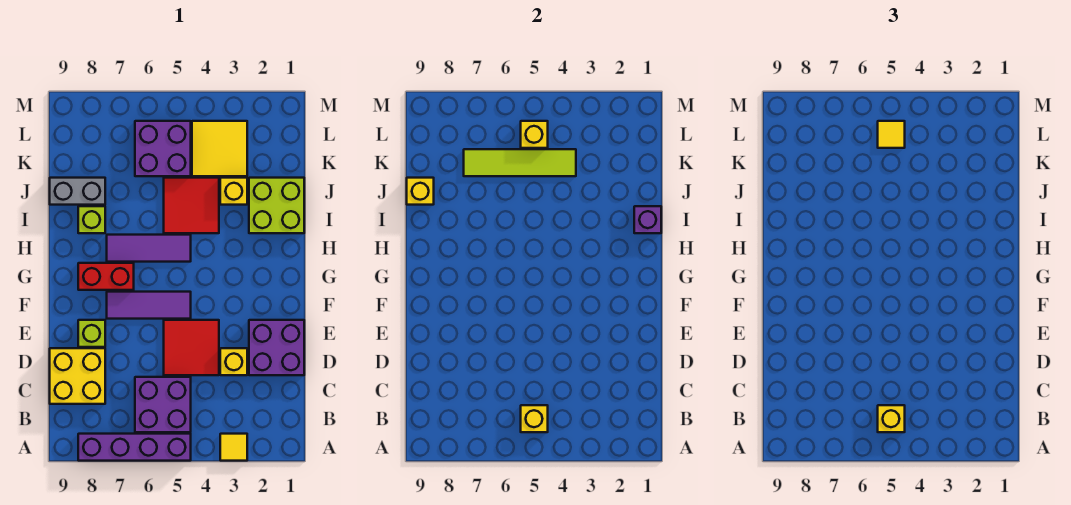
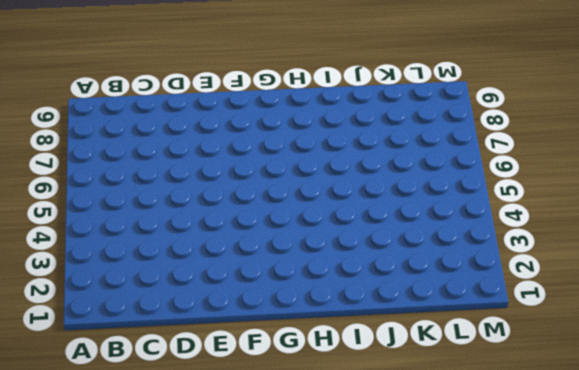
none -> yellow 1x1 tile [220,434,247,461]
none -> purple 1x4 brick [78,434,191,461]
none -> purple 2x2 brick [135,377,191,432]

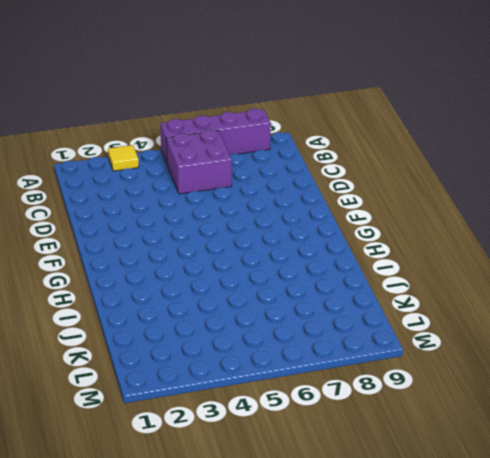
none -> yellow 2x2 brick [50,348,105,404]
none -> purple 2x2 brick [249,320,304,375]
none -> yellow 1x1 brick [220,348,247,375]

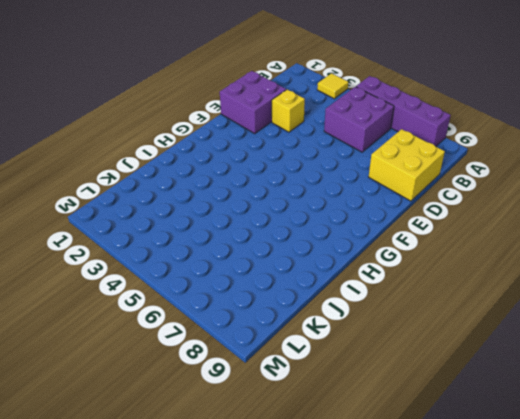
none -> red 2x2 tile [164,320,219,375]
none -> lime 1x1 brick [78,320,105,347]
none -> purple 1x3 tile [107,292,191,319]

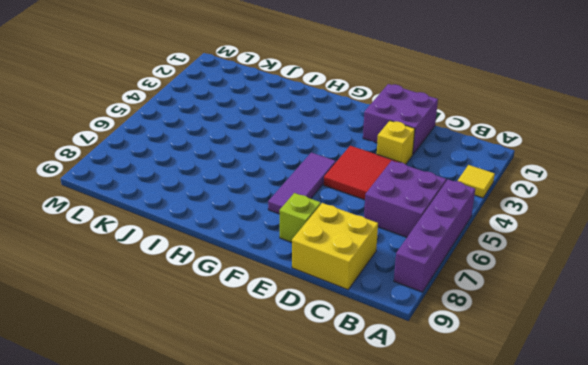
none -> red 1x2 brick [78,263,134,290]
none -> purple 1x3 tile [107,235,191,262]
none -> lime 2x2 brick [249,178,304,233]

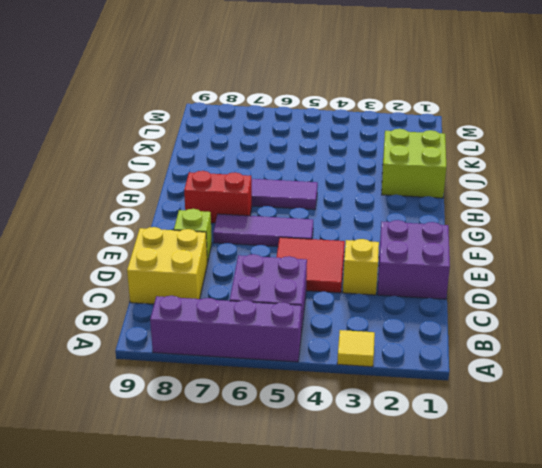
none -> red 2x2 tile [164,178,219,233]
none -> lime 1x1 brick [78,206,105,233]
none -> yellow 1x1 brick [220,178,247,205]

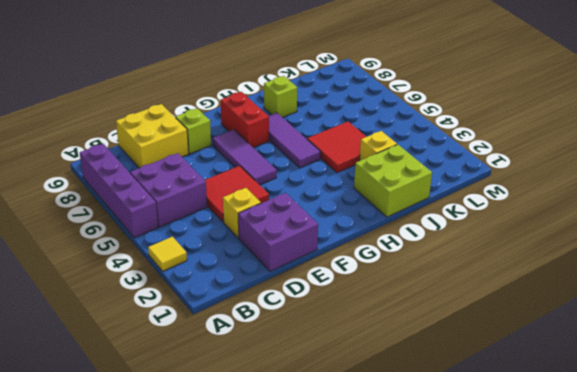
none -> grey 1x2 brick [50,178,105,205]
none -> yellow 2x2 tile [192,121,247,176]
none -> purple 2x2 brick [135,121,191,176]

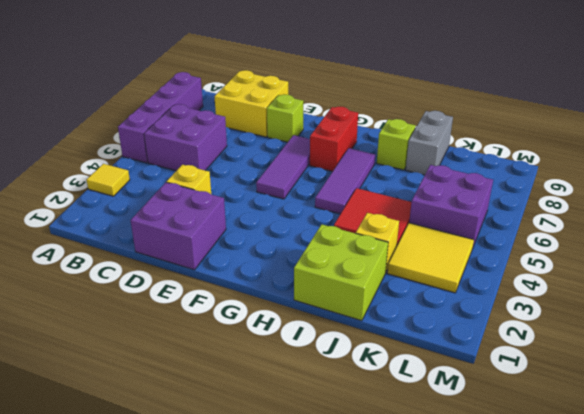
none -> red 2x2 tile [164,320,219,375]
none -> yellow 1x1 brick [521,405,548,432]
none -> purple 1x1 brick [634,206,661,233]

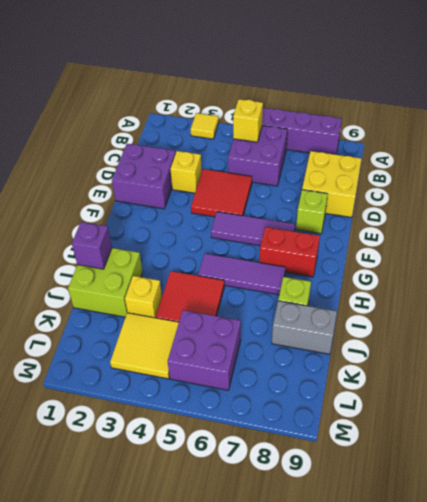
none -> yellow 1x1 brick [407,178,434,205]
none -> lime 1x4 tile [464,149,576,176]
none -> yellow 1x1 brick [521,121,548,148]

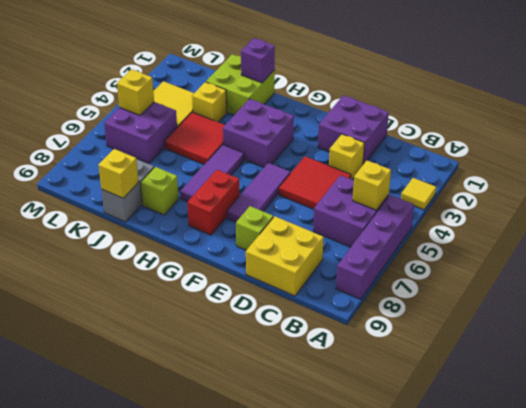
purple 2x2 brick [223,99,294,167] -> none
none -> lime 1x4 tile [464,149,576,176]
none -> yellow 1x1 brick [878,405,905,432]
none -> yellow 1x1 tile [878,121,905,148]

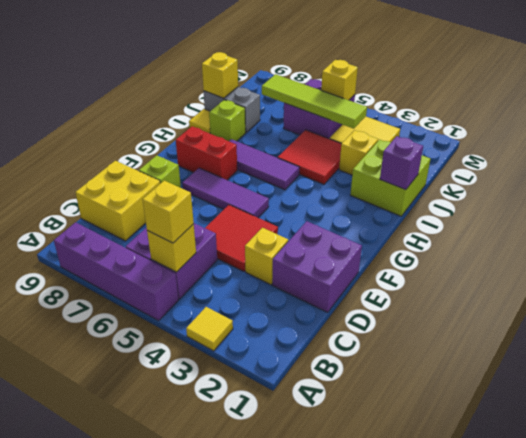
yellow 1x1 tile [189,109,210,133] -> yellow 1x1 tile moved to [878,121,905,148]

